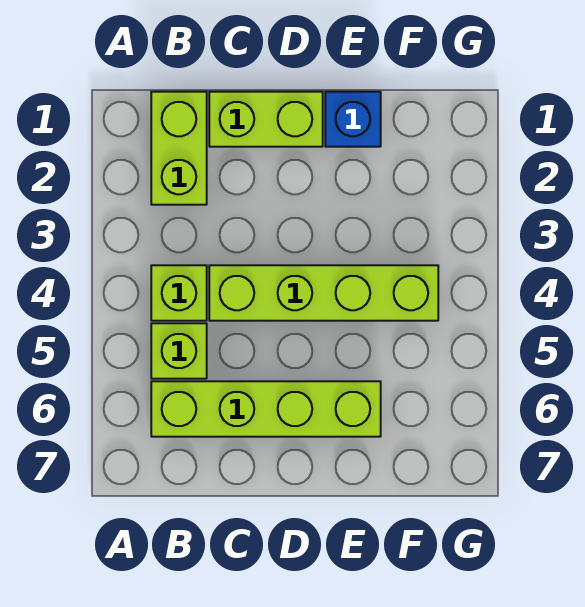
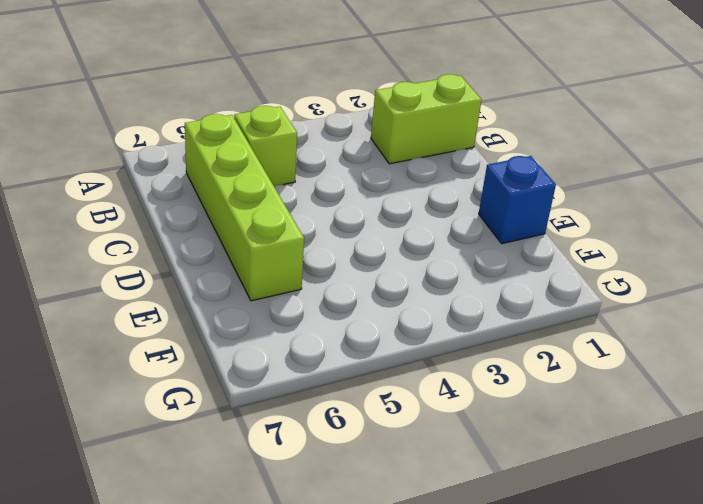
none -> lime 1x1 brick [151,265,207,321]
none -> lime 1x2 brick [209,92,323,147]

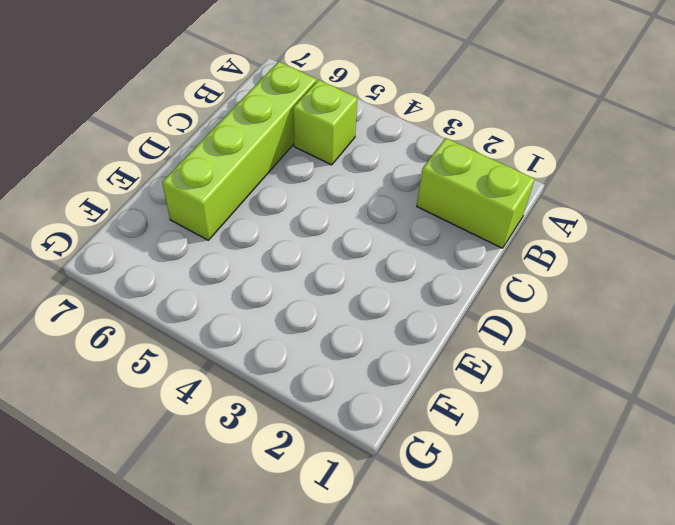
none -> lime 1x1 brick [151,265,207,321]
none -> lime 1x2 brick [209,92,323,147]

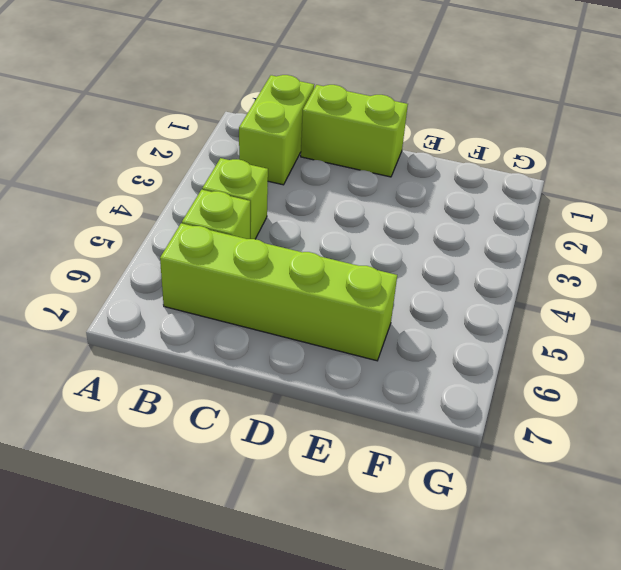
none -> lime 1x4 brick [209,265,438,321]
none -> blue 1x1 brick [325,92,381,147]

